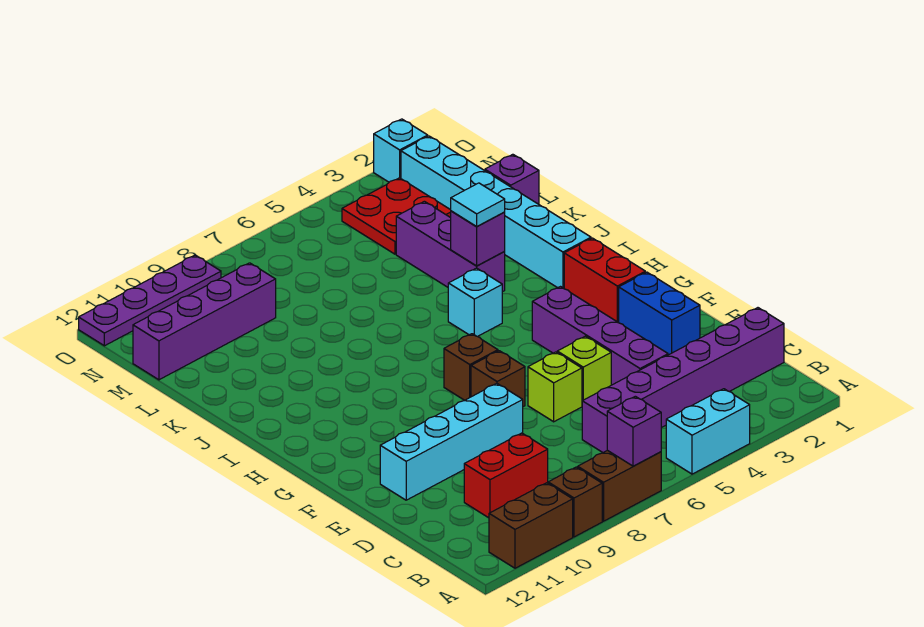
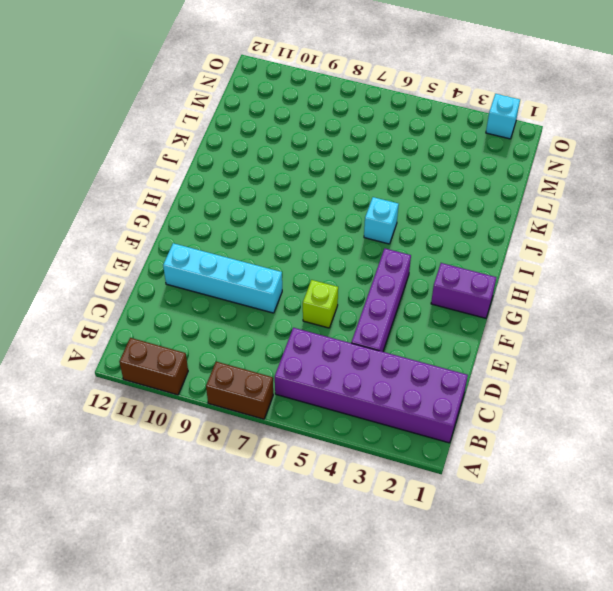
purple 2x6 brick [275,328,468,443] -> purple 1x6 brick [582,308,784,453]
purple 1x2 brick [431,263,496,318] -> red 1x2 brick [564,238,645,323]
none -> cyan 1x2 brick [666,389,750,474]
none -> brown 1x1 brick [548,467,602,537]
none -> red 1x2 brick [464,433,548,518]

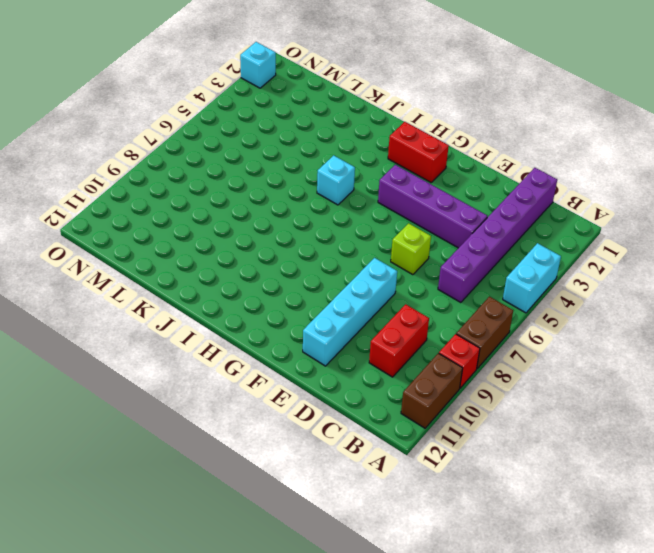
red 1x1 brick [439,334,480,388] -> brown 1x1 brick [548,467,602,537]
none -> blue 1x2 brick [619,272,700,355]
none -> lime 1x1 brick [557,336,611,401]
none -> brown 1x1 brick [471,351,525,407]

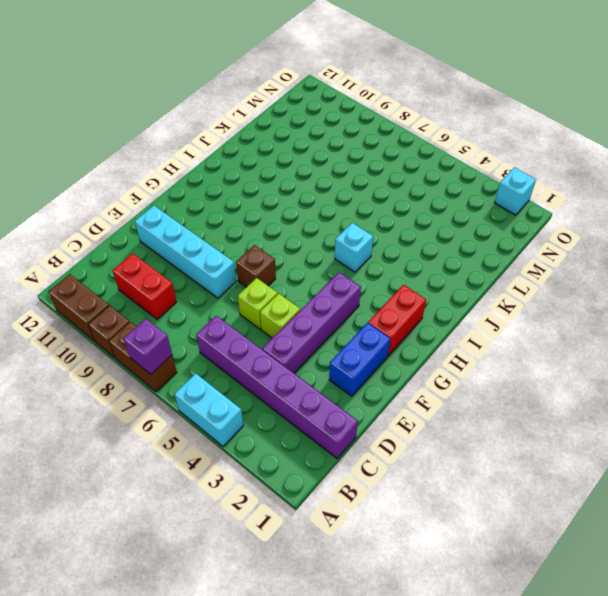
none -> brown 1x1 brick [444,334,498,400]
none -> cyan 1x6 brick [401,136,591,288]
none -> purple 1x3 brick [396,201,505,292]

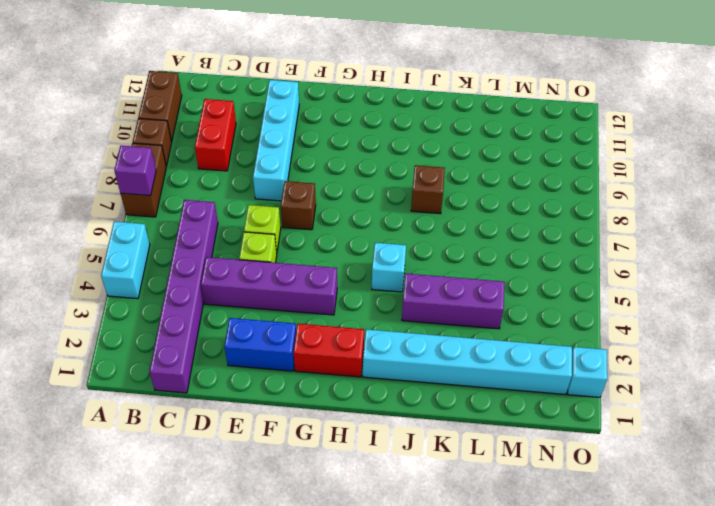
brown 1x1 brick [411,165,445,214] -> brown 1x1 brick moved to [444,334,498,400]
none -> purple 1x1 brick [485,154,539,204]
none -> red 2x2 plate [342,178,451,254]
none -> purple 1x4 brick [133,263,276,380]

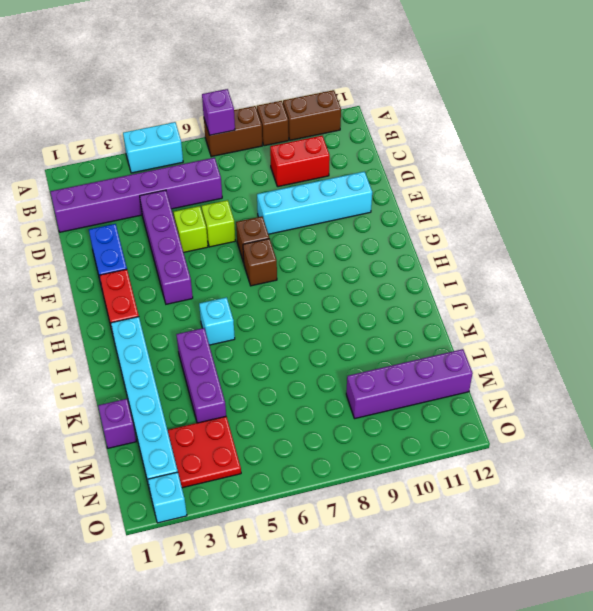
none -> purple 1x4 plate [79,255,221,346]
none -> purple 1x1 brick [451,211,505,266]
none -> cyan 1x1 tile [451,183,505,227]

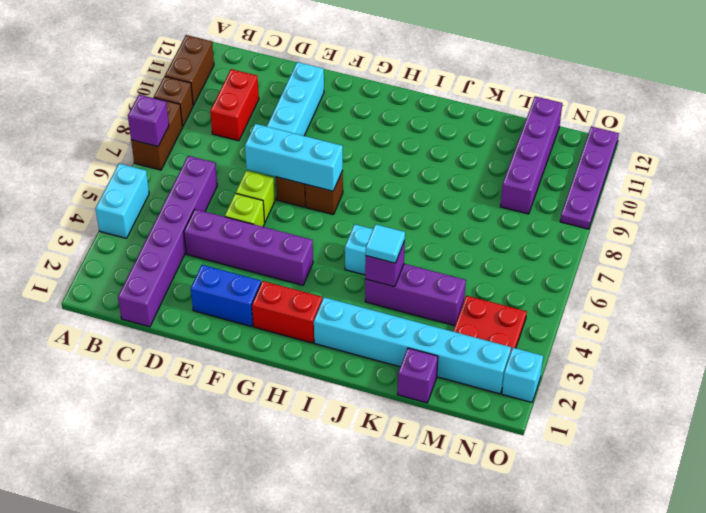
cyan 1x3 brick [245,124,343,191] -> none

